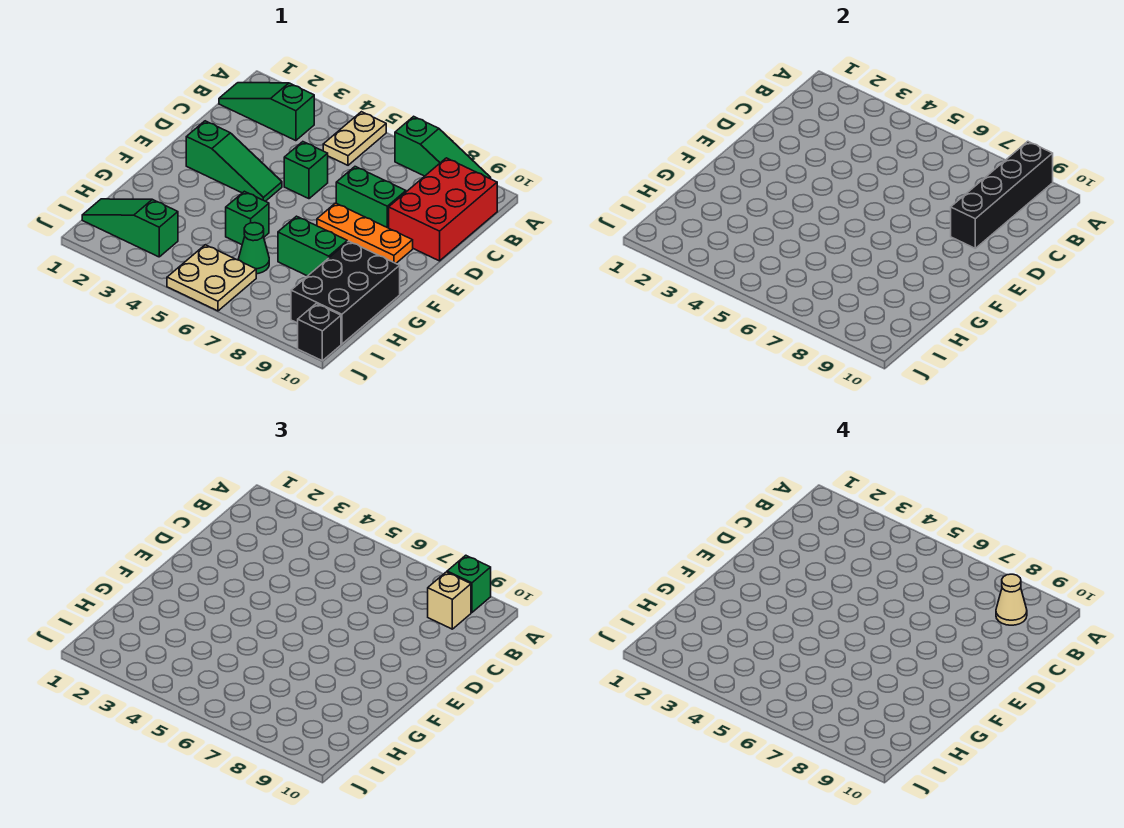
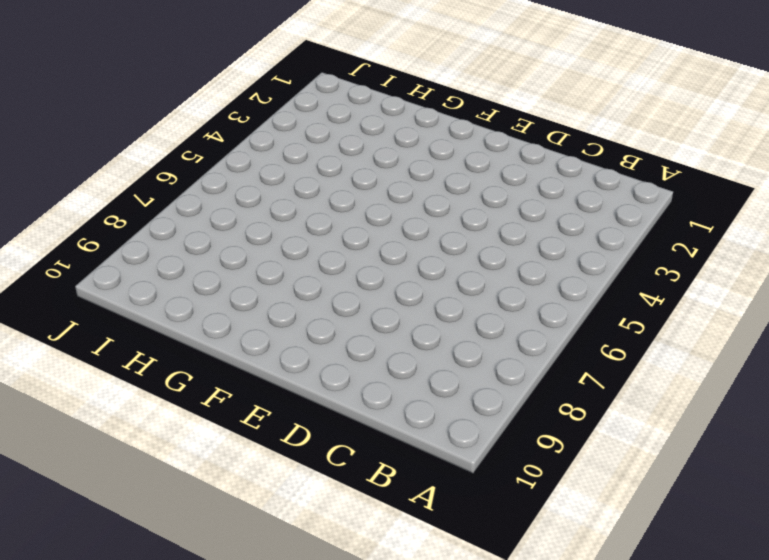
none -> tan 1x2 plate [323,112,386,165]
none -> green 1x3 slope [395,116,491,179]
none -> green 1x3 slope [219,83,314,141]

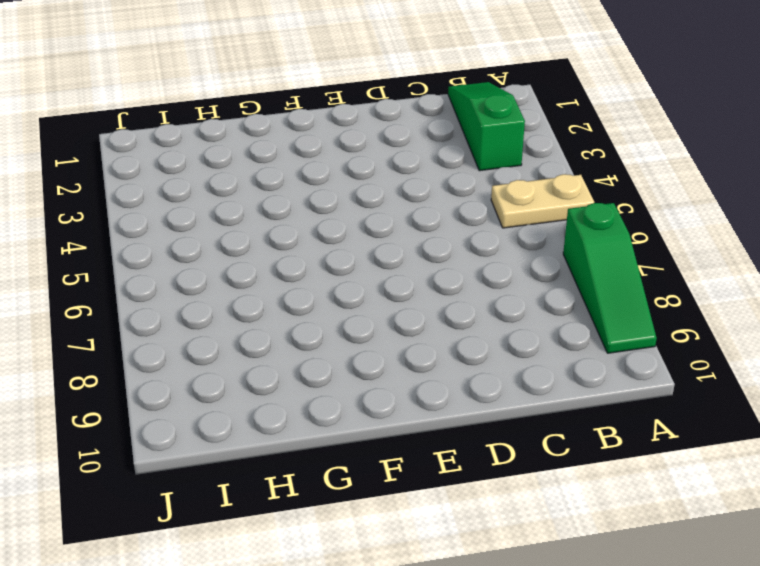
none -> red 2x3 brick [389,158,497,261]
none -> green 1x1 brick [284,142,328,199]
none -> green 1x2 brick [336,167,406,228]

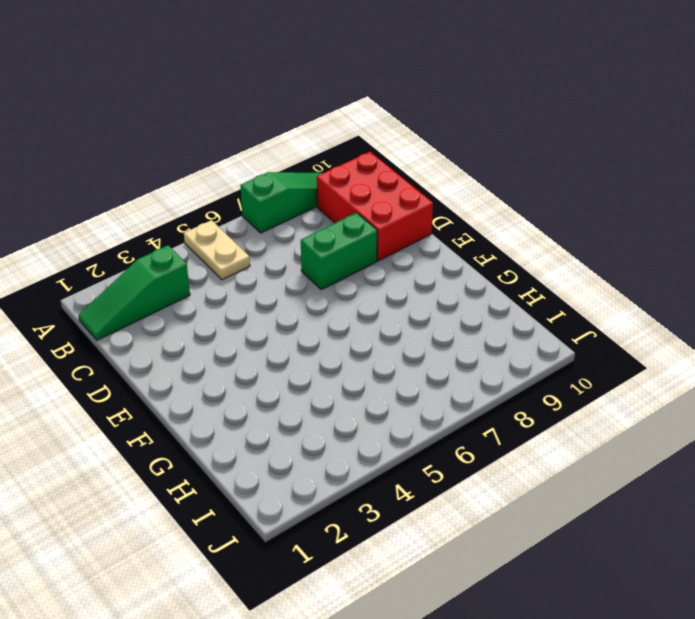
none -> green 1x1 brick [284,142,328,199]
none -> green 1x3 slope [186,121,282,201]
none -> orange 1x3 plate [317,203,413,263]

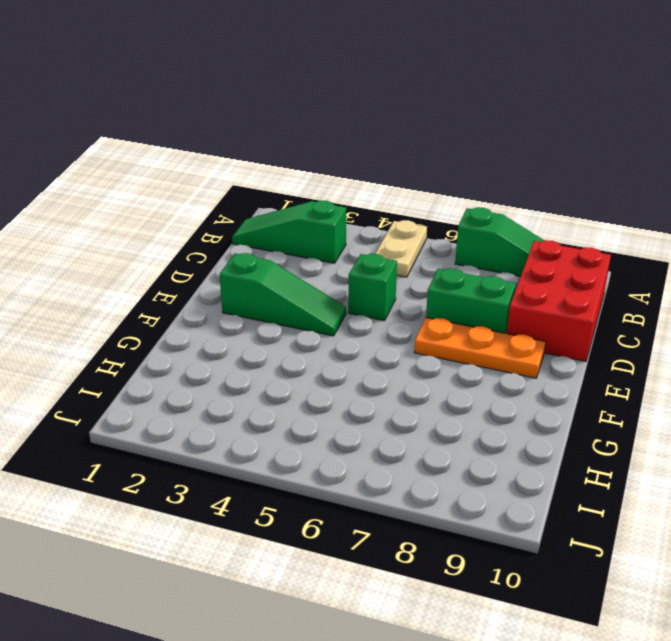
none -> green 1x1 brick [226,191,269,245]
none -> green 1x2 brick [278,216,347,276]
none -> black 2x3 brick [291,241,400,344]

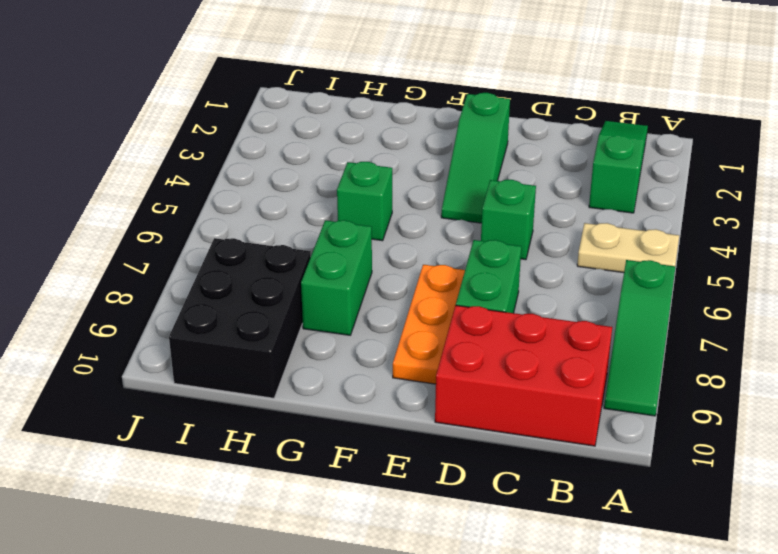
black 2x3 brick [169,238,311,398] -> black 2x3 brick turned to [291,241,400,344]
none -> green 1x1 cone [238,223,269,274]
none -> green 1x3 slope [82,199,178,257]
none -> tan 2x2 plate [167,245,256,311]

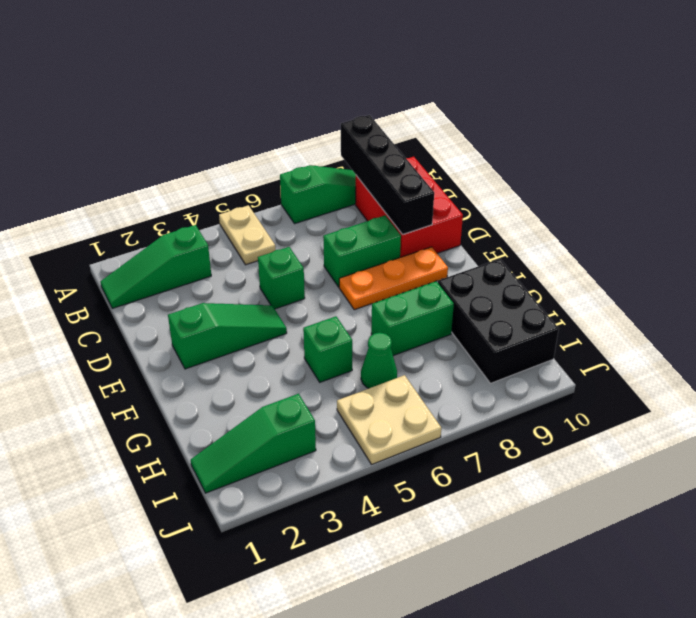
none -> black 1x1 brick [298,304,341,361]
none -> green 1x1 brick [447,555,491,613]
none -> tan 1x1 brick [428,572,471,629]

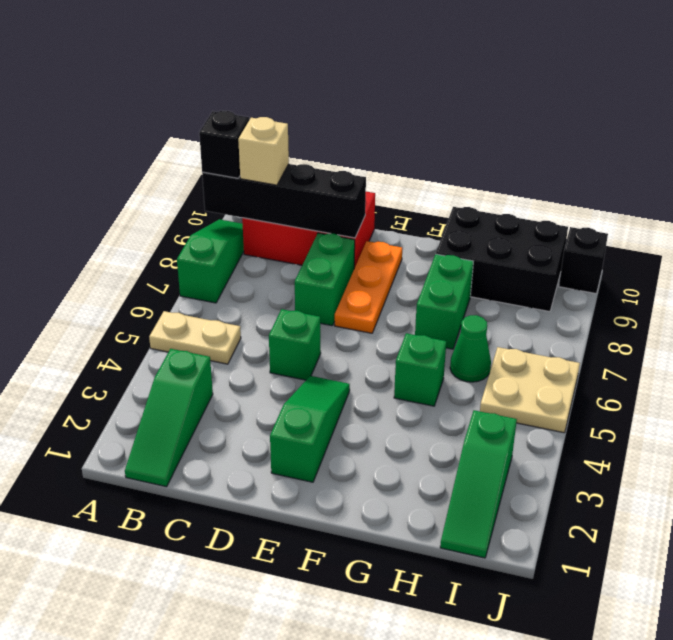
black 1x1 brick [199,111,249,178] -> green 1x1 brick [447,555,491,613]
none -> tan 1x1 cone [996,574,1027,625]

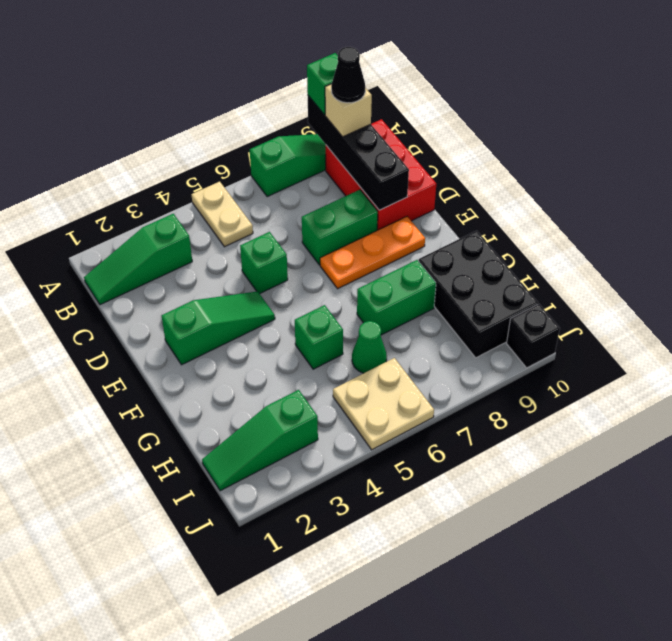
black 1x1 cone [331,47,365,103] -> tan 1x1 cone [996,574,1027,625]

